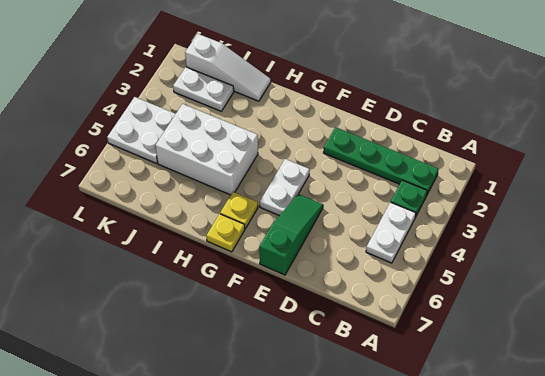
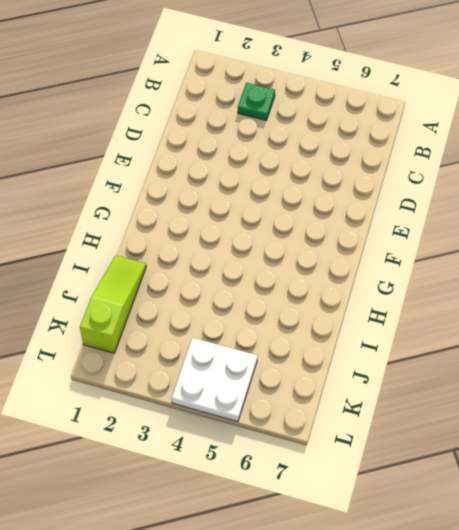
lime 1x3 slope [80,255,146,353] -> white 1x3 slope [185,34,271,101]
none -> green 1x4 plate [324,127,439,194]
none -> white 1x2 plate [366,202,416,263]

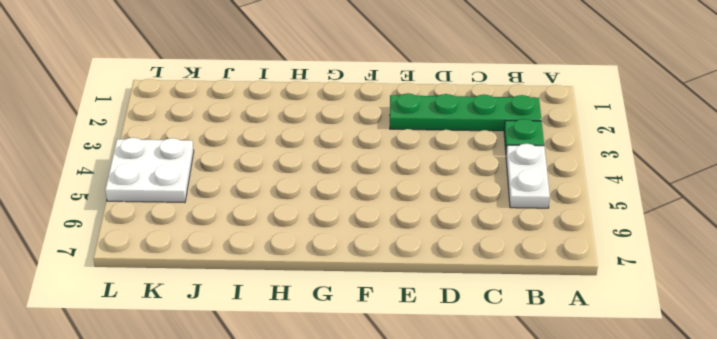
none -> green 1x3 slope [259,194,323,275]
none -> white 1x2 plate [260,159,310,216]

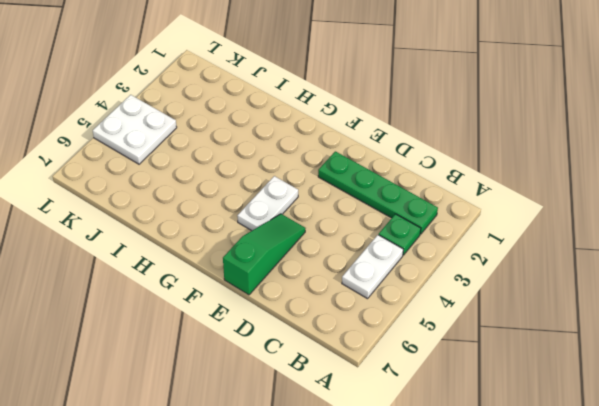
none -> yellow 1x1 plate [220,192,258,229]
none -> yellow 1x1 plate [206,214,245,252]

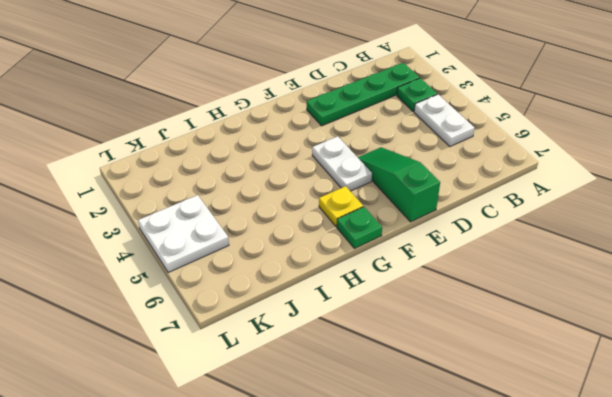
green 1x1 plate [337,207,382,249] -> yellow 1x1 plate [206,214,245,252]
none -> white 2x3 brick [155,104,258,195]
none -> white 1x3 slope [185,34,271,101]

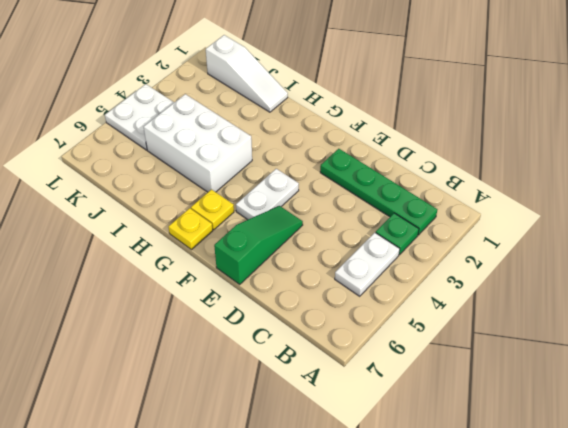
none -> white 1x2 plate [173,67,234,111]

